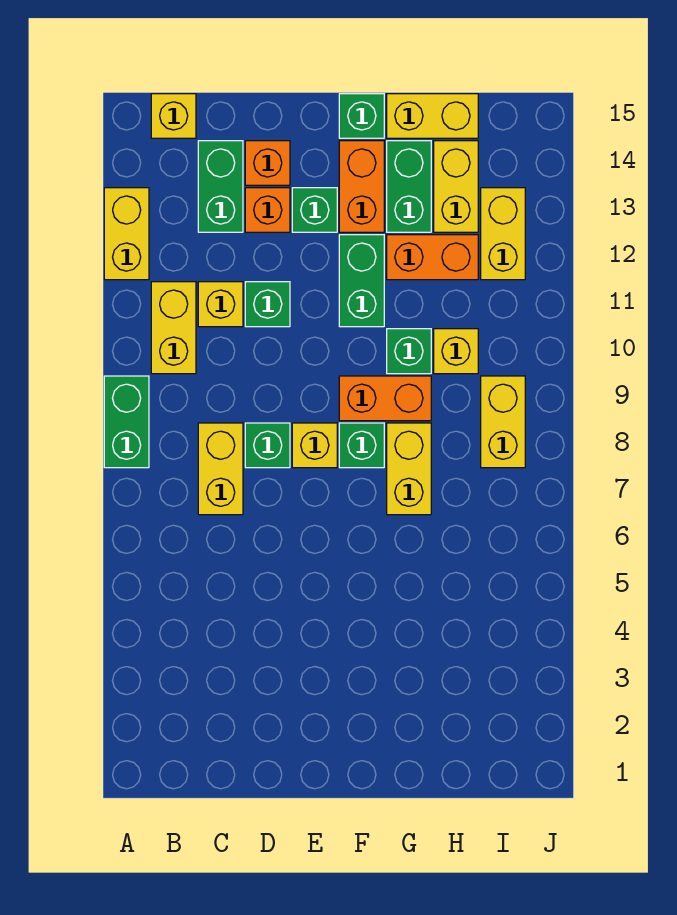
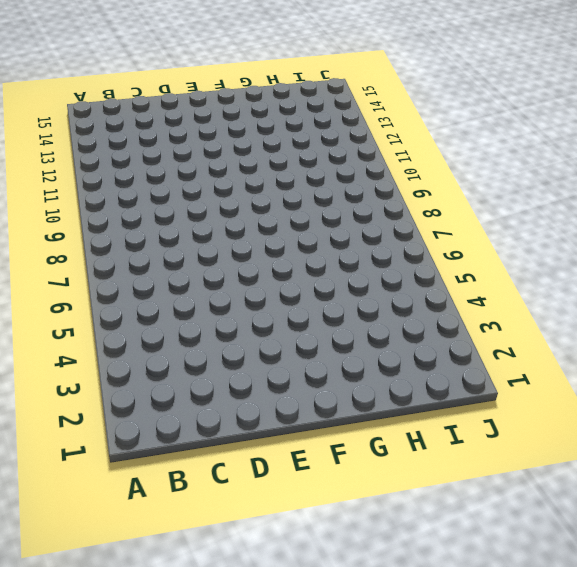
none -> green 1x2 brick [104,376,149,468]
none -> yellow 1x2 brick [104,188,149,280]
none -> yellow 1x2 brick [151,282,196,374]

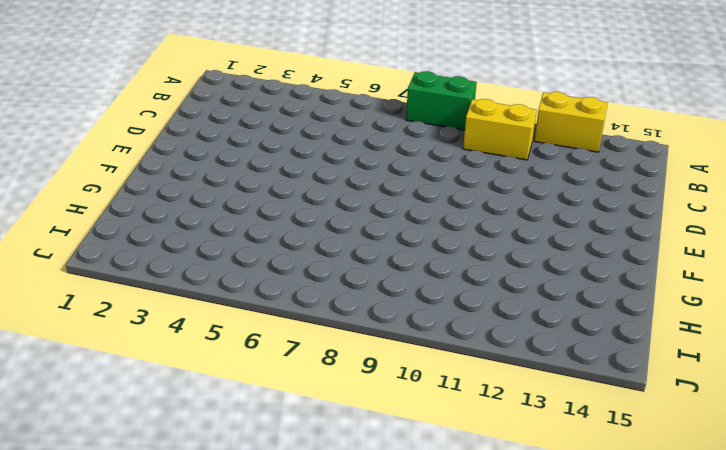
none -> yellow 1x1 brick [151,94,196,138]
none -> yellow 1x2 brick [198,423,243,515]
none -> yellow 1x1 brick [198,282,243,327]

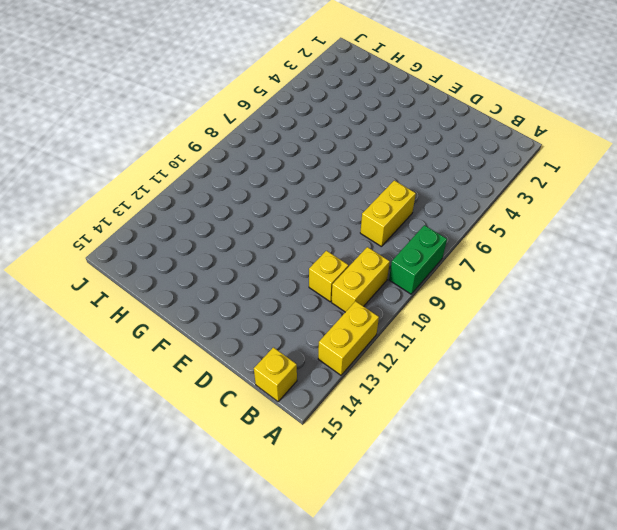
none -> green 1x2 brick [198,141,243,232]
none -> green 1x1 brick [245,423,290,468]
none -> green 1x1 brick [245,282,290,327]

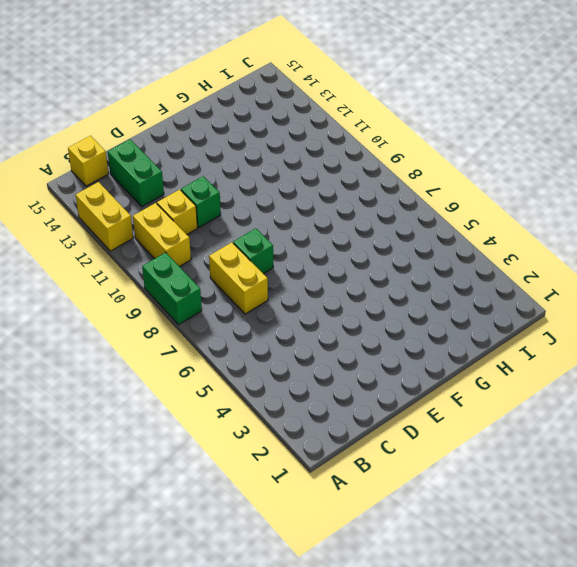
none -> orange 1x1 brick [245,188,290,232]
none -> orange 1x1 brick [245,141,290,185]
none -> yellow 1x1 brick [292,423,337,468]

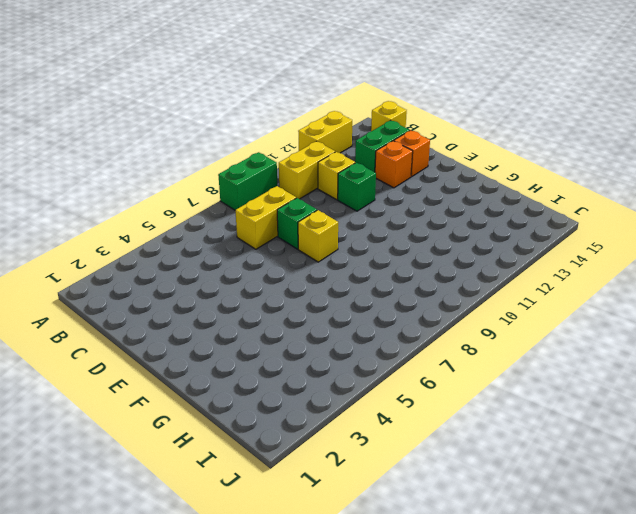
none -> green 1x1 brick [292,188,337,232]
none -> green 1x1 brick [339,423,384,468]
none -> orange 1x2 brick [339,376,431,421]

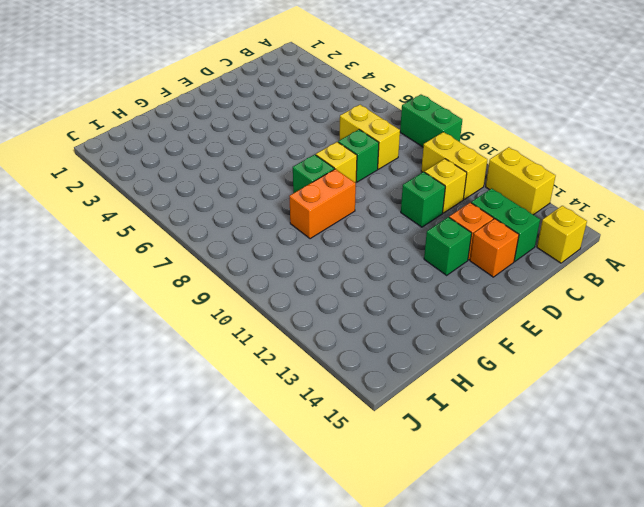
none -> green 1x2 brick [339,235,384,327]
none -> orange 1x2 brick [339,141,384,232]
none -> green 1x1 brick [339,94,384,138]

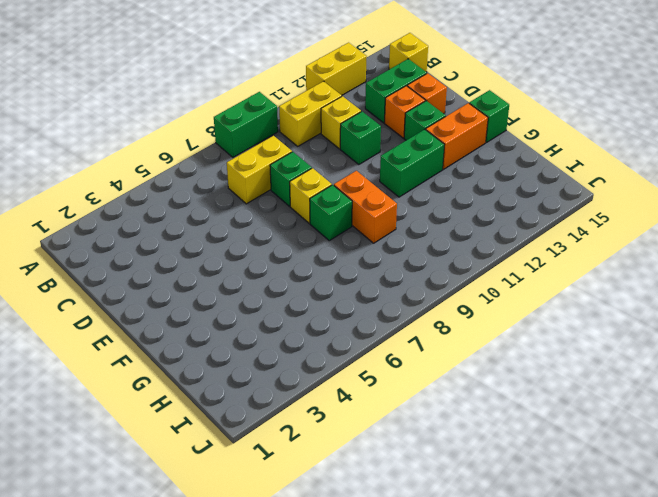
none -> yellow 1x2 brick [387,423,431,515]
none -> green 1x1 brick [387,329,431,374]
none -> orange 1x2 brick [387,235,478,280]

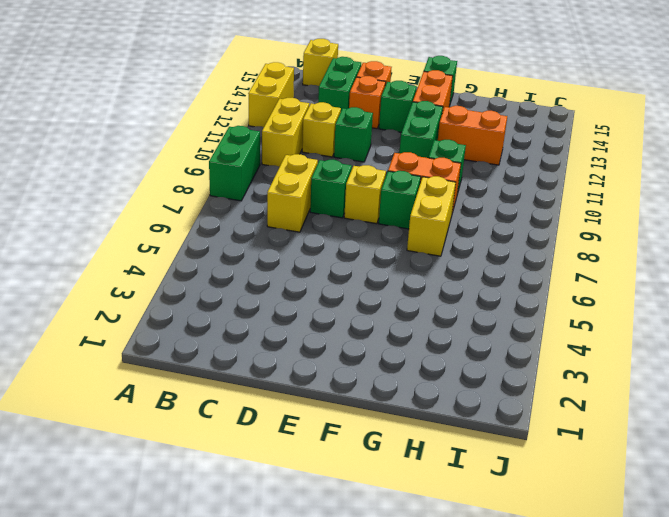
none -> green 1x2 brick [387,141,431,232]
none -> yellow 1x2 brick [387,94,478,138]
none -> yellow 1x1 brick [434,329,478,374]

